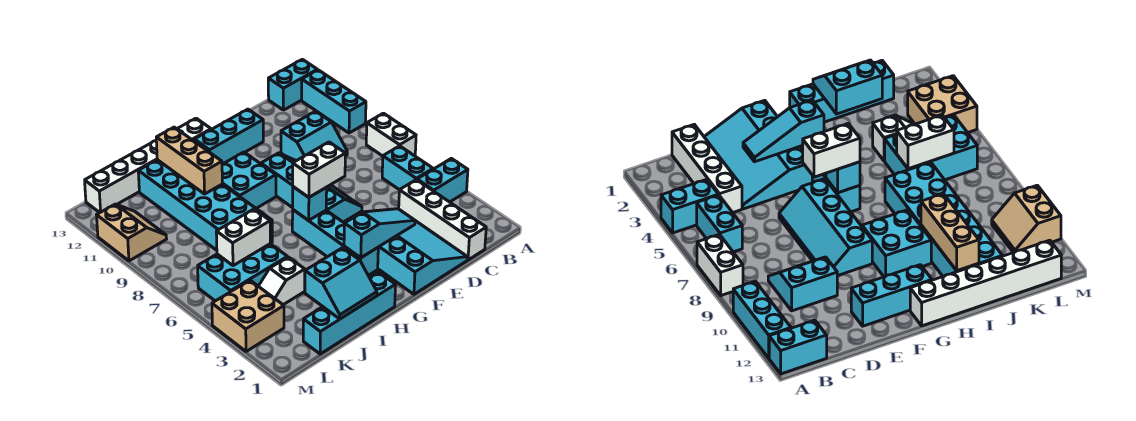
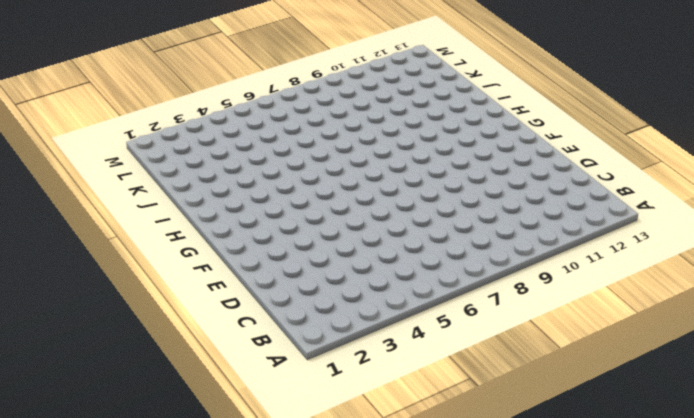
none -> cyan 1x2 brick [417,158,468,202]
none -> white 1x2 brick [366,113,416,156]
none -> cyan 1x3 brick [302,70,366,133]

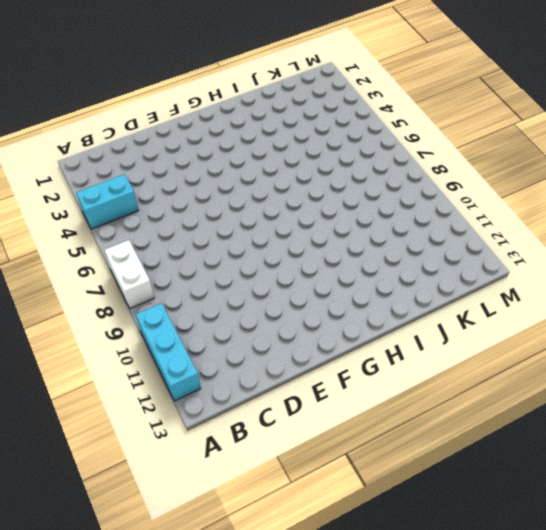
none -> cyan 1x2 brick [268,59,317,110]
none -> cyan 1x2 brick [382,146,433,190]
none -> white 1x4 brick [399,180,486,260]

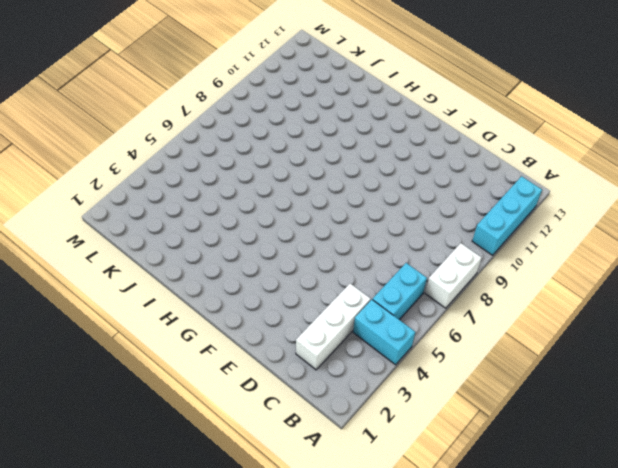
white 1x3 brick [296,284,371,370] -> white 1x4 brick [399,180,486,260]
none -> cyan 1x2 brick [268,59,317,110]
none -> cyan 2x2 slope [281,111,347,161]
none -> cyan 3x4 slope [366,209,467,294]

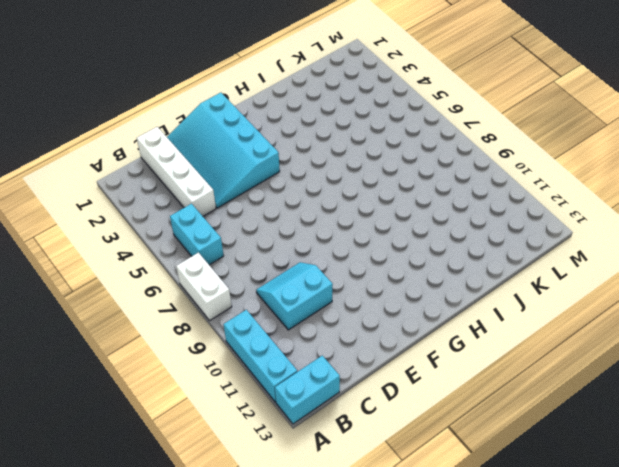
none -> cyan 1x2 brick [417,158,468,202]
none -> cyan 2x4 slope [261,153,362,222]
none -> cyan 1x3 brick [194,109,263,164]

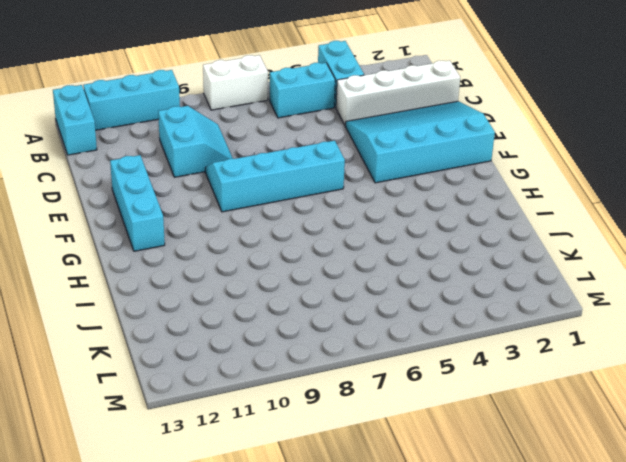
none -> cyan 1x4 brick [292,210,378,275]
none -> cyan 2x2 brick [222,152,276,208]
none -> white 1x6 brick [85,118,211,213]

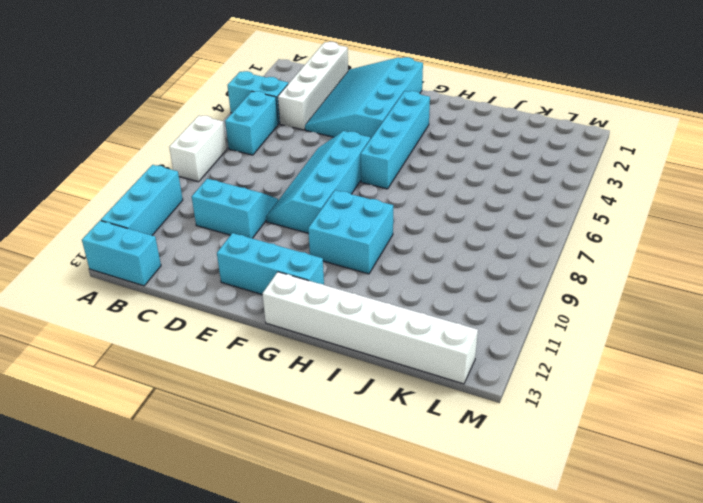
none -> cyan 1x4 brick [303,272,396,354]
none -> cyan 2x6 brick [138,160,272,250]
none -> white 1x2 slope [259,257,305,305]

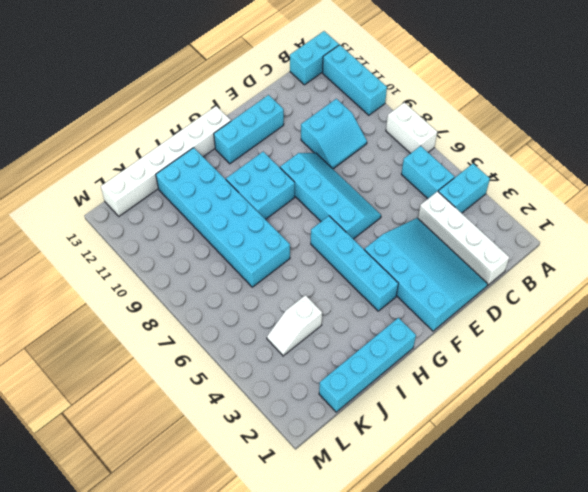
none -> cyan 2x3 brick [198,244,287,301]
none -> tan 2x2 brick [212,280,284,351]
none -> tan 2x2 slope [97,204,166,261]

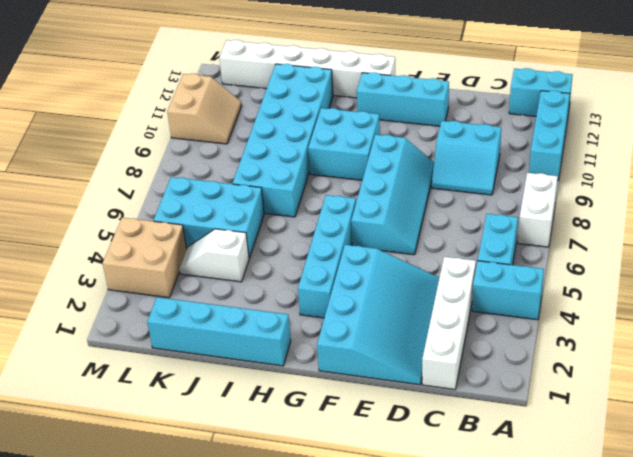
none -> cyan 1x3 slope [344,209,415,258]
none -> cyan 1x1 brick [293,187,327,220]
none -> cyan 2x2 slope [305,248,377,319]

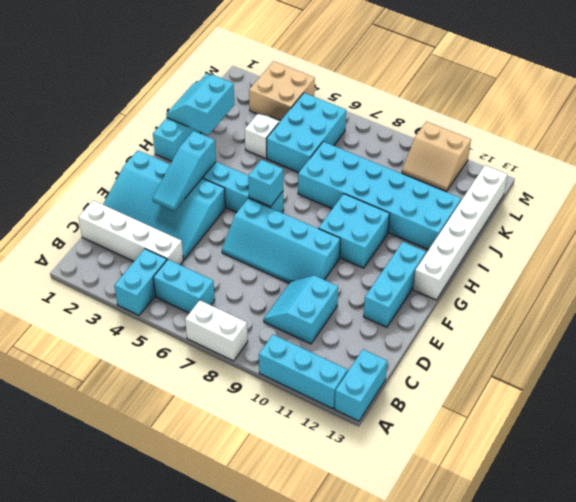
none -> tan 1x3 brick [156,127,222,194]
none -> white 1x2 brick [216,209,270,266]
none -> white 1x2 brick [293,142,345,197]

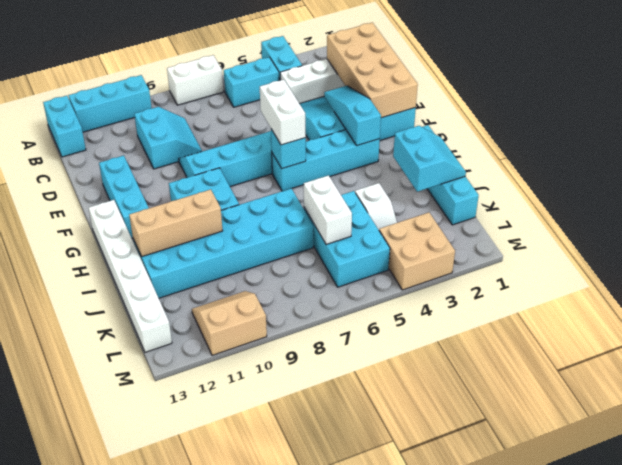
tan 2x4 brick [327,22,418,118] -> none

